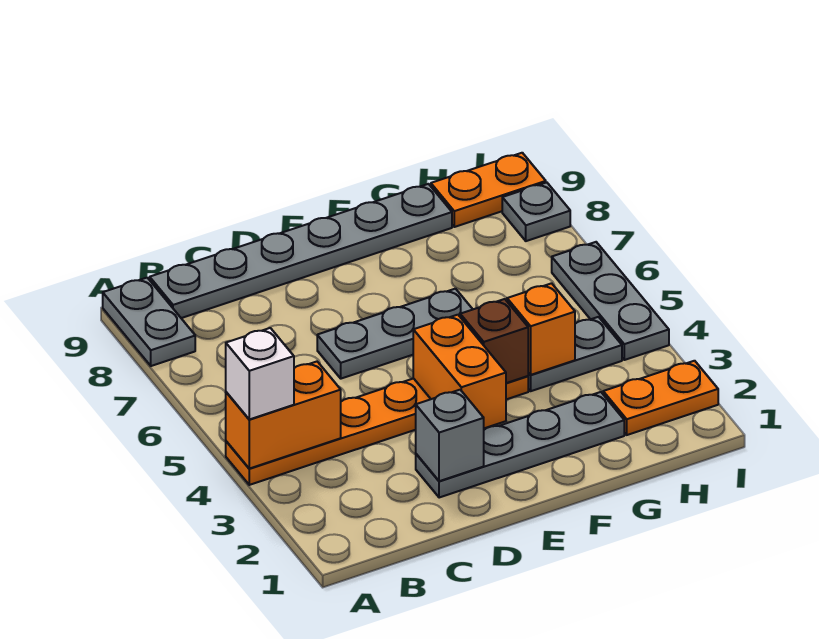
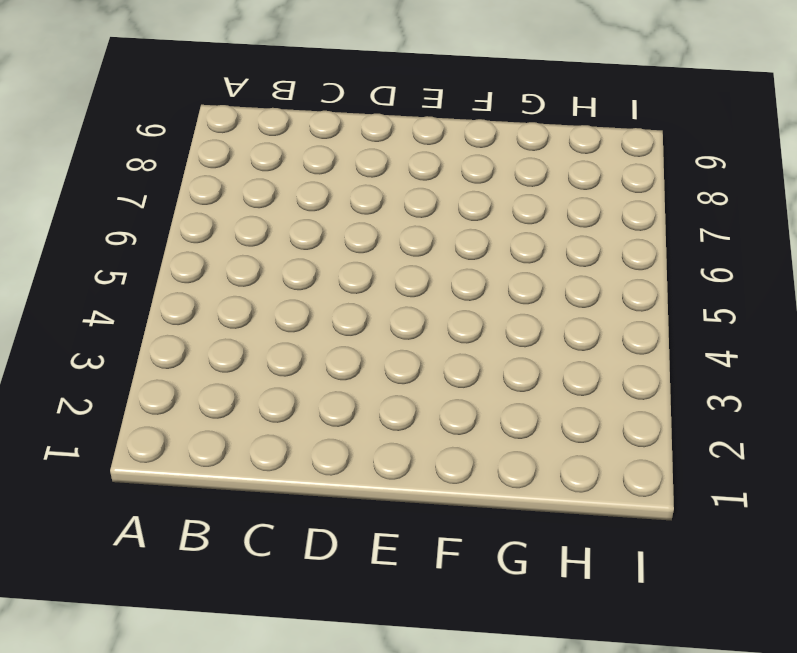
none -> orange 1x6 plate [226,376,528,485]
none -> grey 1x2 plate [103,278,195,366]
none -> grey 1x6 plate [150,184,452,318]

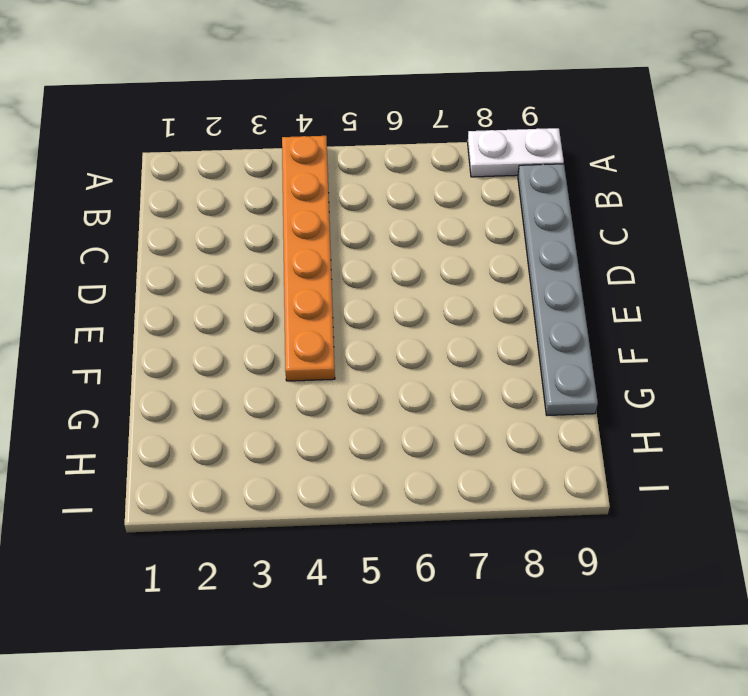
white 1x2 plate [468,128,564,177] -> grey 1x2 plate [103,278,195,366]
none -> grey 1x4 plate [416,392,624,498]
none -> grey 1x3 plate [317,289,473,379]
none -> grey 1x2 plate [528,317,622,391]

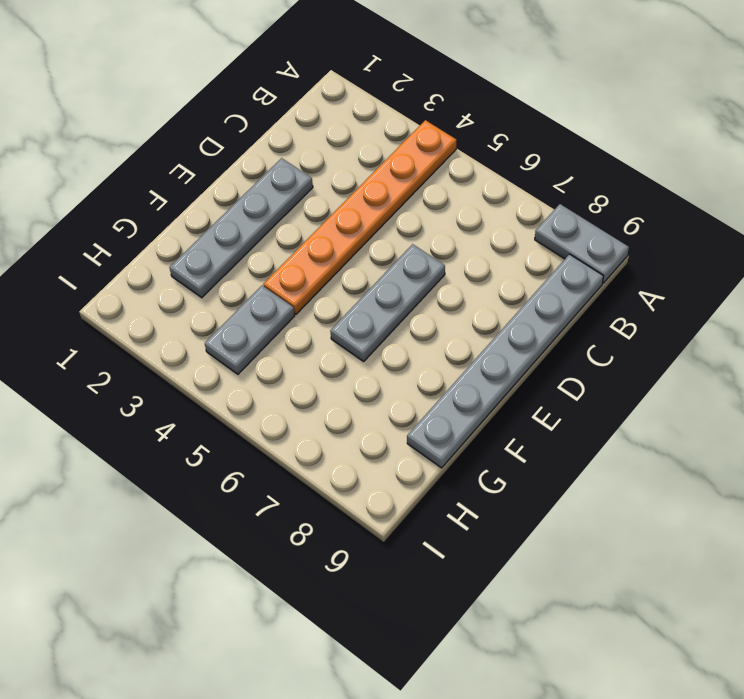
none -> orange 1x2 plate [603,361,718,435]
none -> orange 1x2 plate [431,153,546,227]
none -> grey 1x3 plate [552,242,669,360]

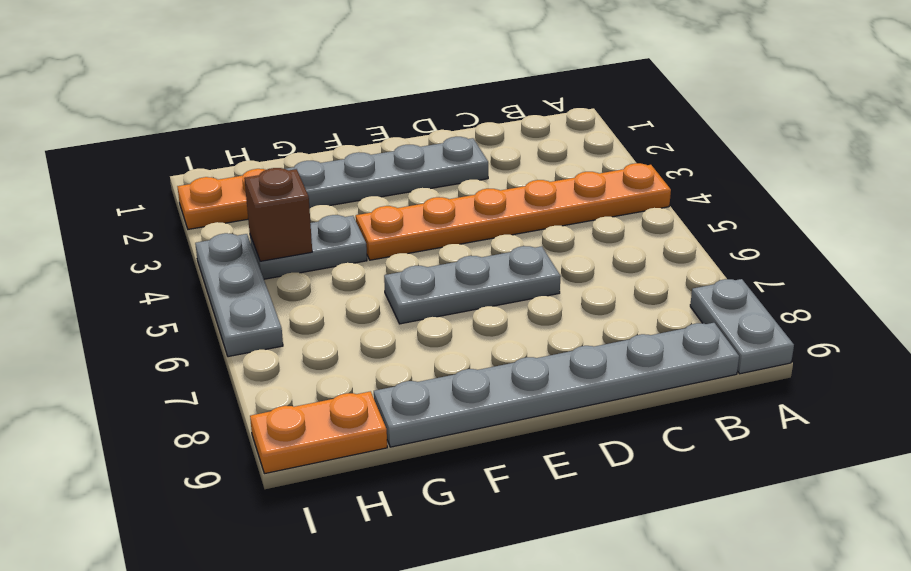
brown 1x1 brick [244,168,312,261] -> brown 1x1 brick moved to [460,299,528,383]
none -> grey 1x1 plate [502,182,570,241]
none -> orange 1x2 brick [226,362,341,469]
none -> grey 1x1 brick [416,390,484,481]

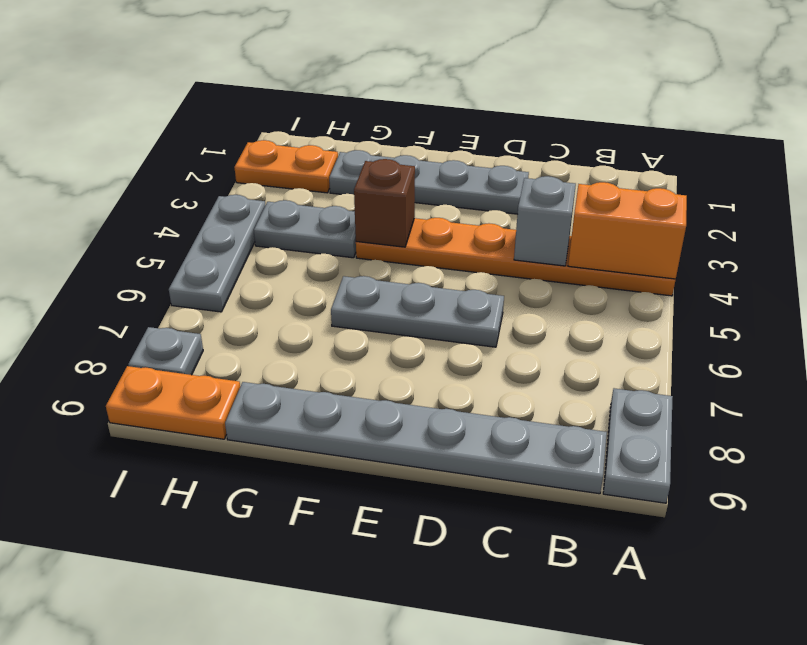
grey 1x1 brick [514,176,576,266] -> grey 1x1 brick moved to [416,390,484,481]
none -> orange 1x2 brick [413,315,506,428]
none -> orange 1x1 brick [507,283,575,375]
none -> white 1x1 brick [226,328,294,419]

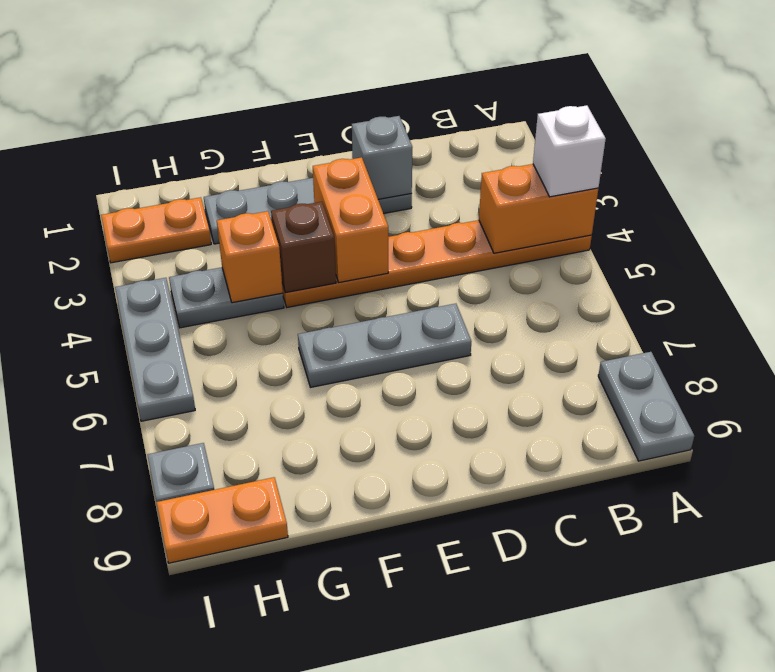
none -> grey 1x6 plate [150,184,452,318]

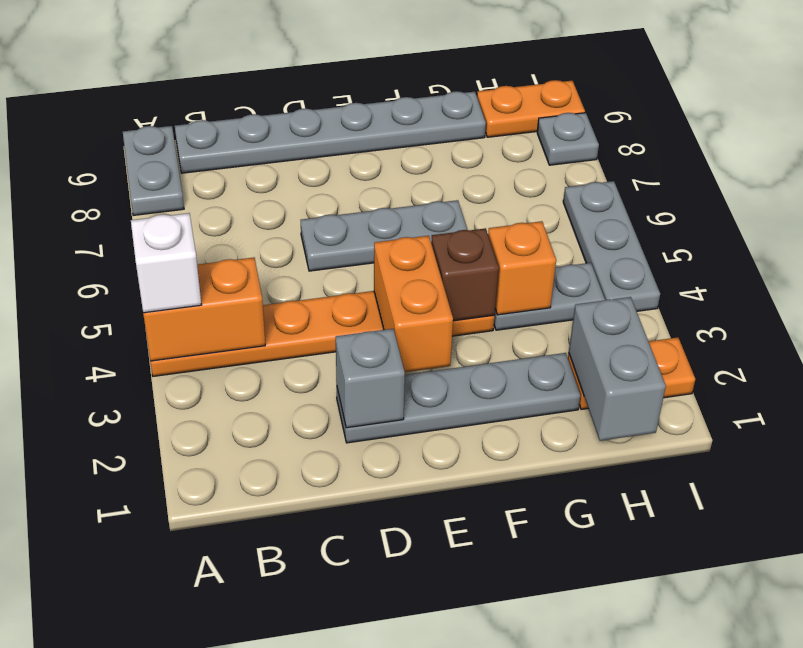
grey 1x2 brick [569,297,666,441] -> none

